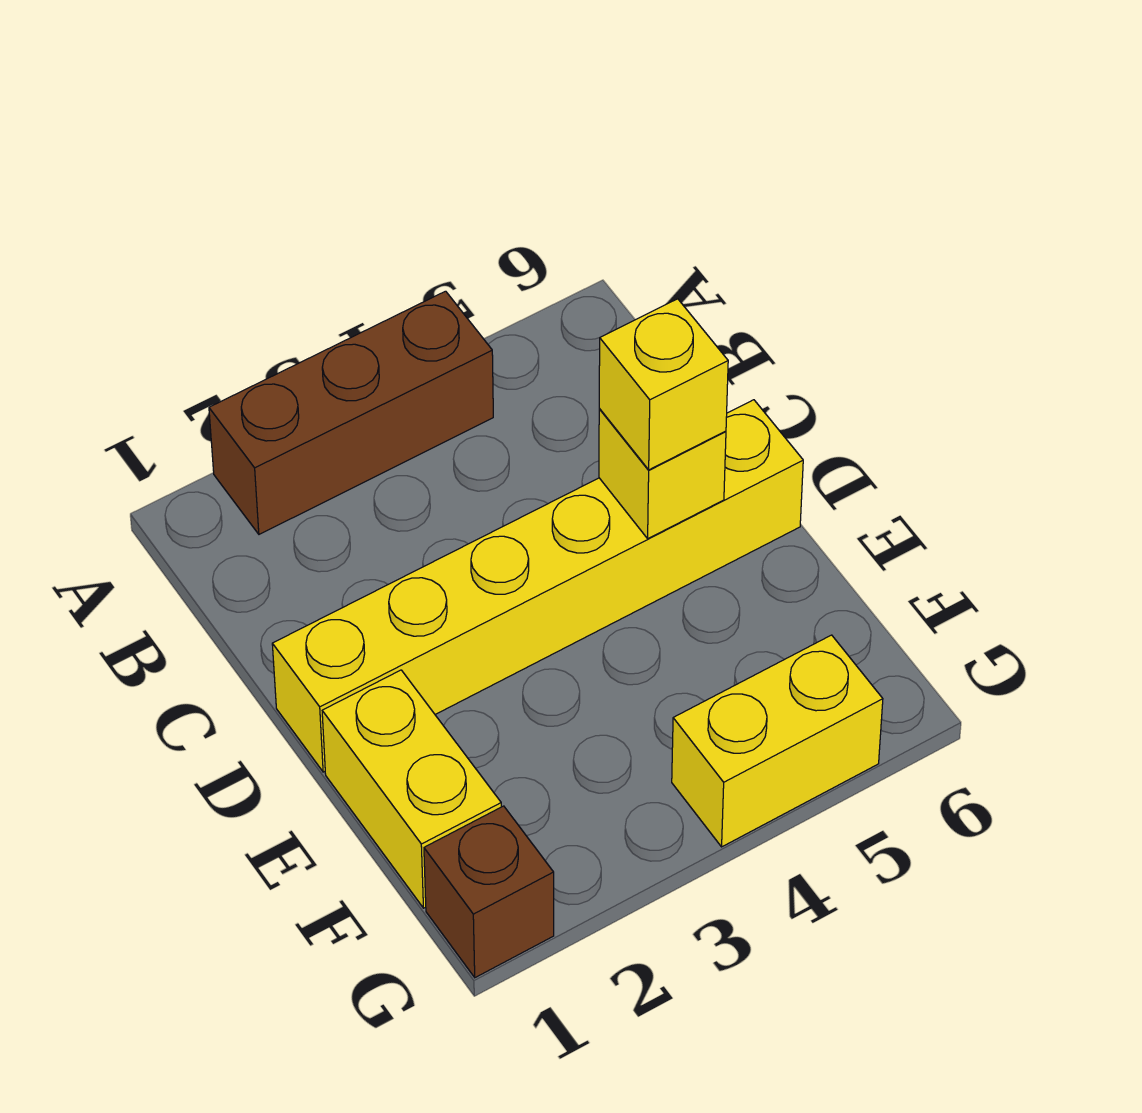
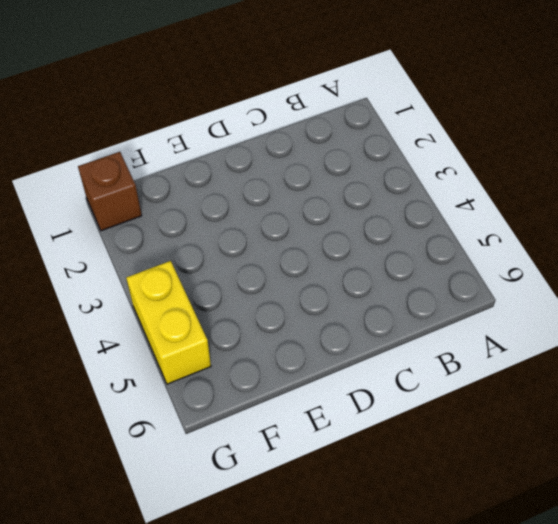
none -> brown 1x3 brick [209,291,493,534]
none -> yellow 1x6 brick [272,400,803,772]

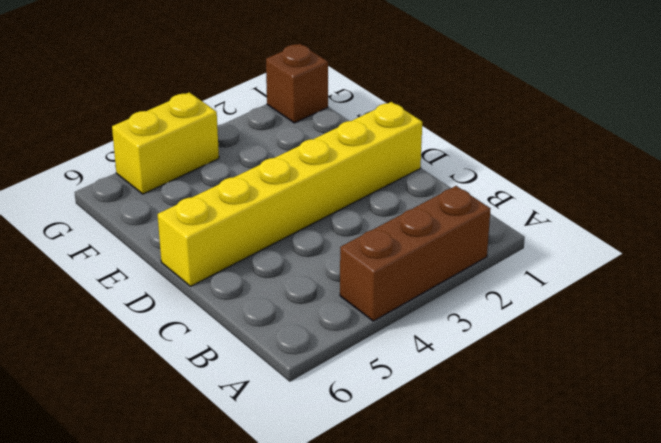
none -> yellow 1x2 brick [322,670,501,908]
none -> yellow 1x1 brick [599,409,726,539]

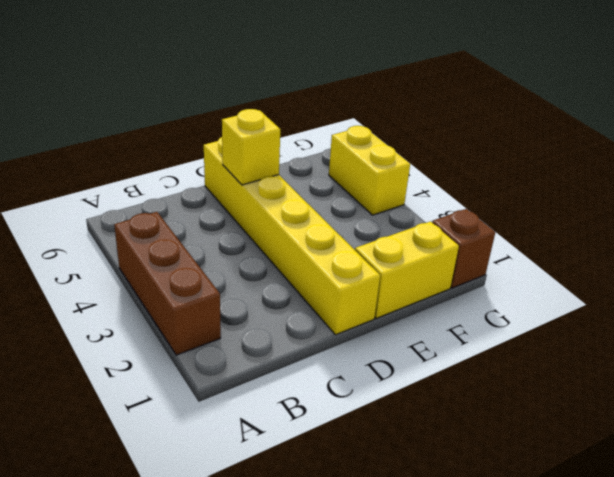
none -> yellow 1x1 brick [599,299,728,470]

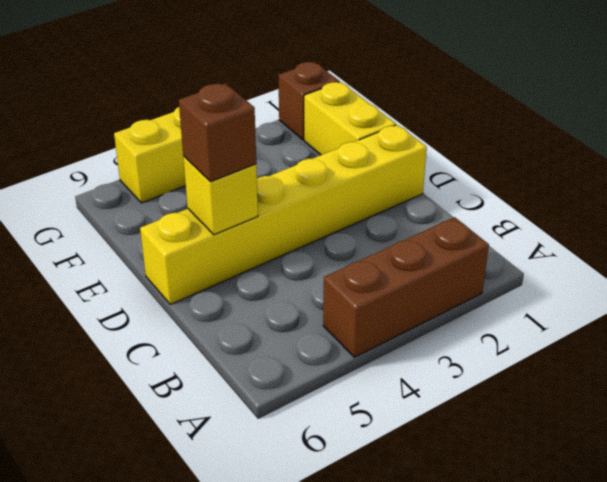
brown 1x1 brick [179,83,256,182] -> yellow 1x1 brick [599,299,728,470]

